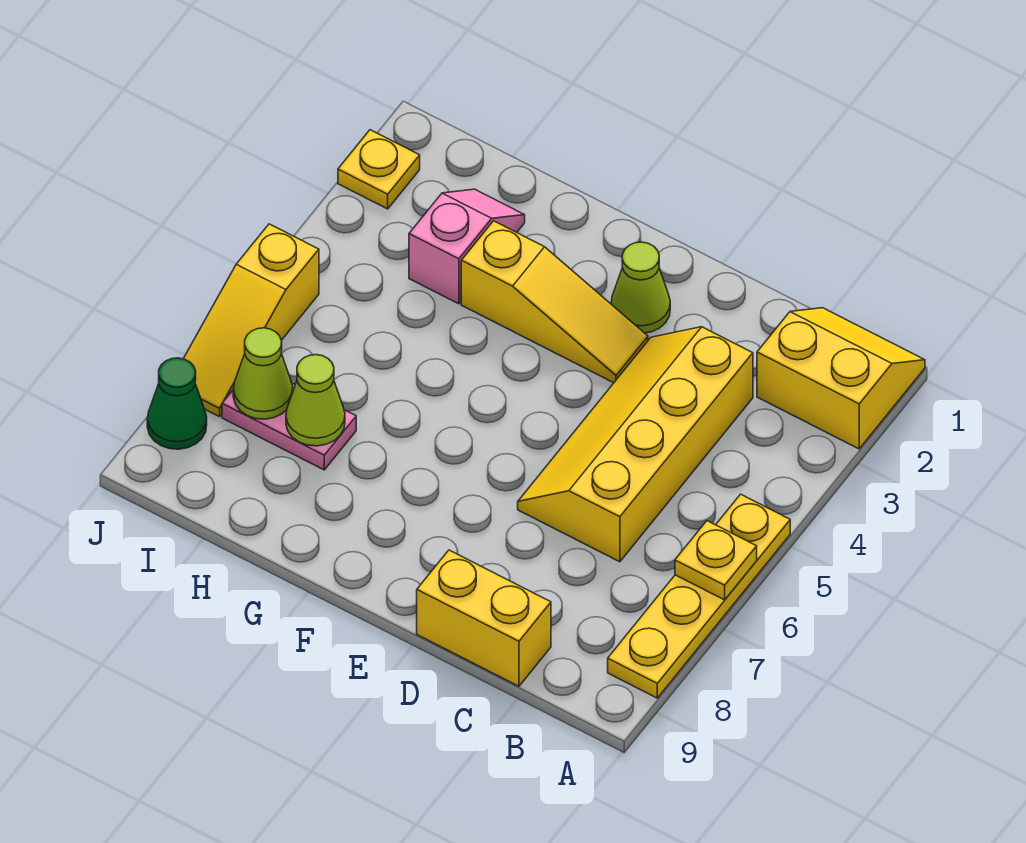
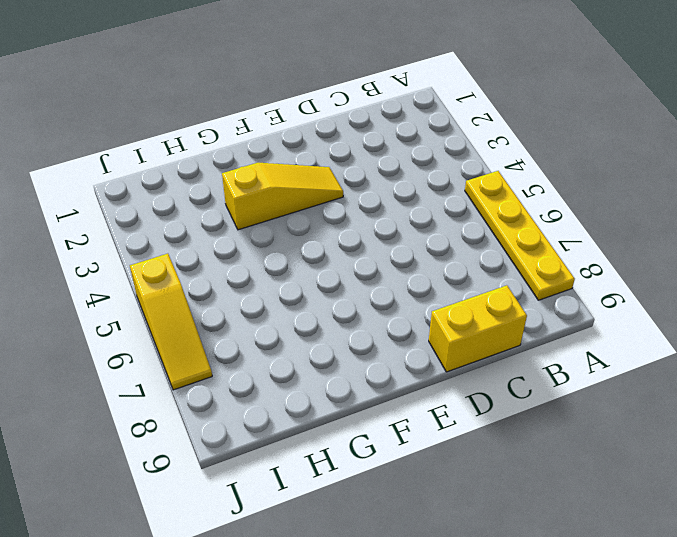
none -> yellow 2x2 slope [757,308,925,449]
none -> yellow 2x4 slope [518,327,753,562]
none -> lime 1x1 cone [611,242,670,333]

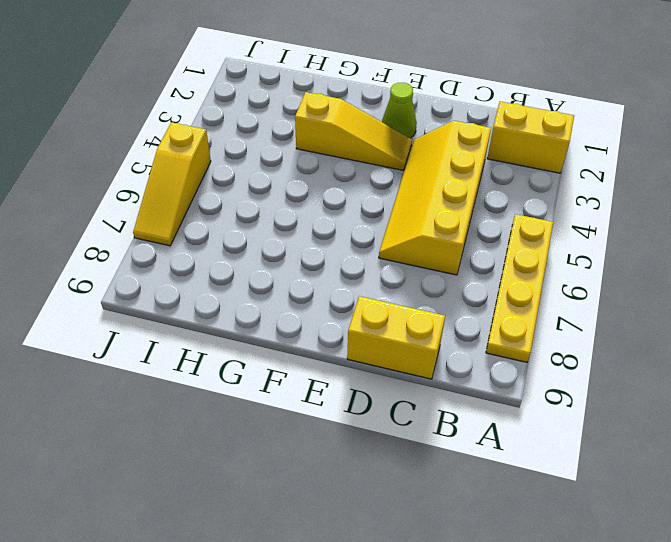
none -> pink 1x2 slope [409,189,525,304]
none -> pink 1x2 plate [222,383,356,470]
none -> yellow 1x1 plate [338,130,420,209]

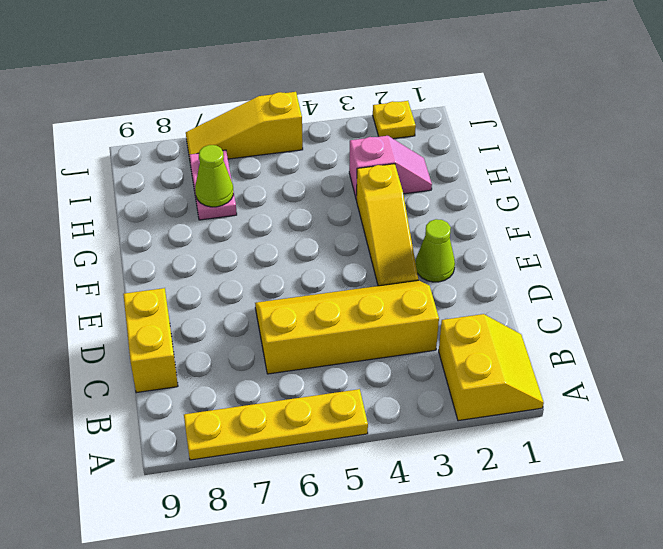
none -> green 1x1 cone [147,358,207,449]
none -> yellow 1x1 plate [675,521,757,600]
none -> lime 1x1 cone [233,328,293,419]

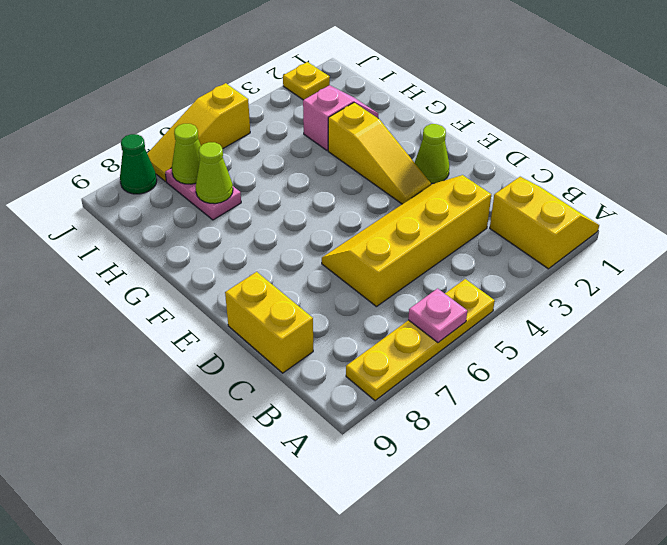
pink 1x1 plate [408,288,467,343] -> yellow 1x1 plate [675,521,757,600]

